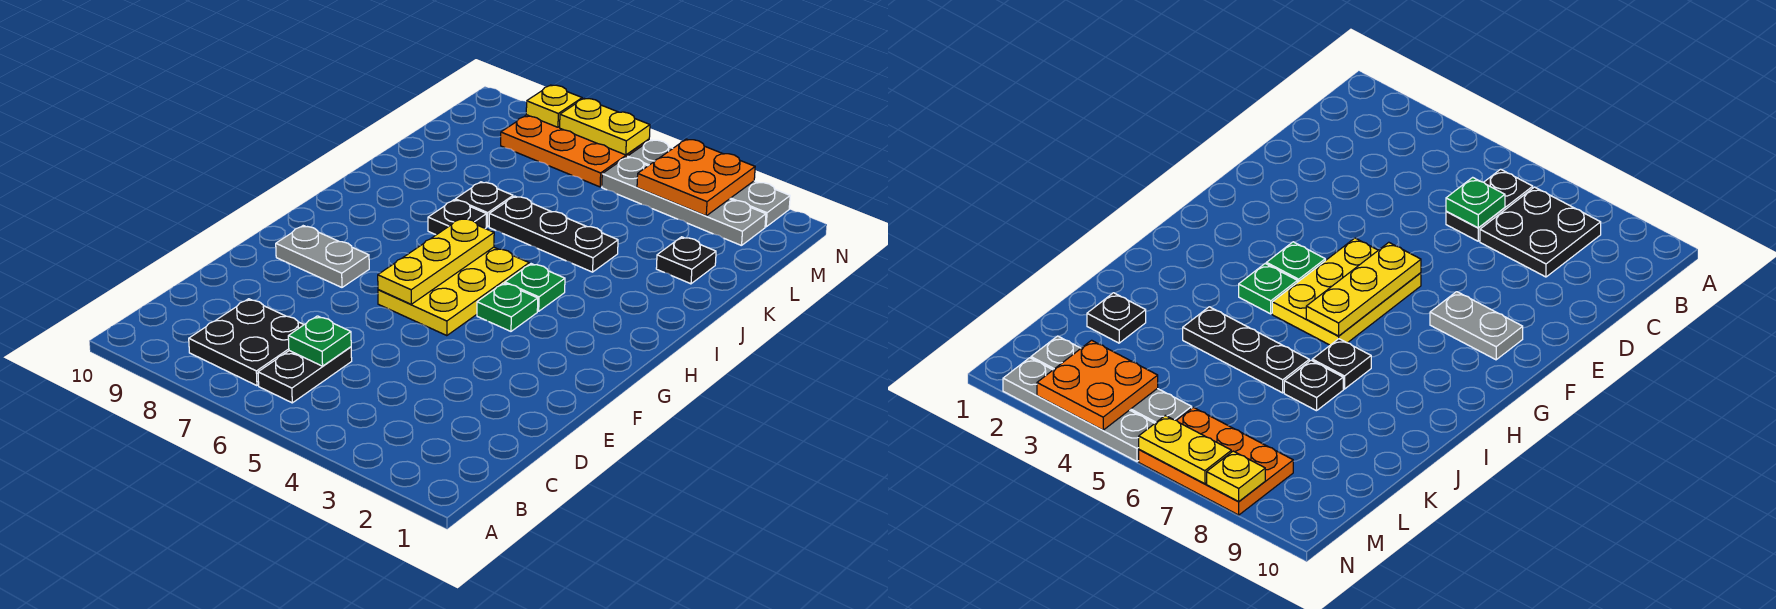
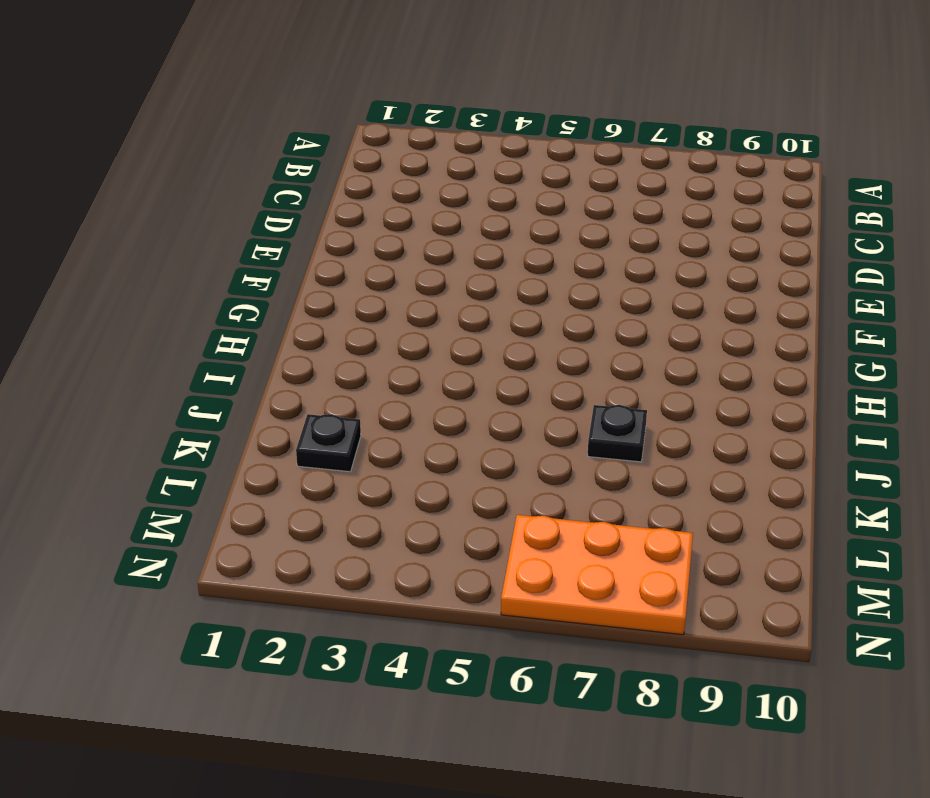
none -> black 1x2 plate [258,347,352,403]
none -> black 2x2 plate [189,299,304,386]
none -> yellow 2x3 plate [378,247,529,336]

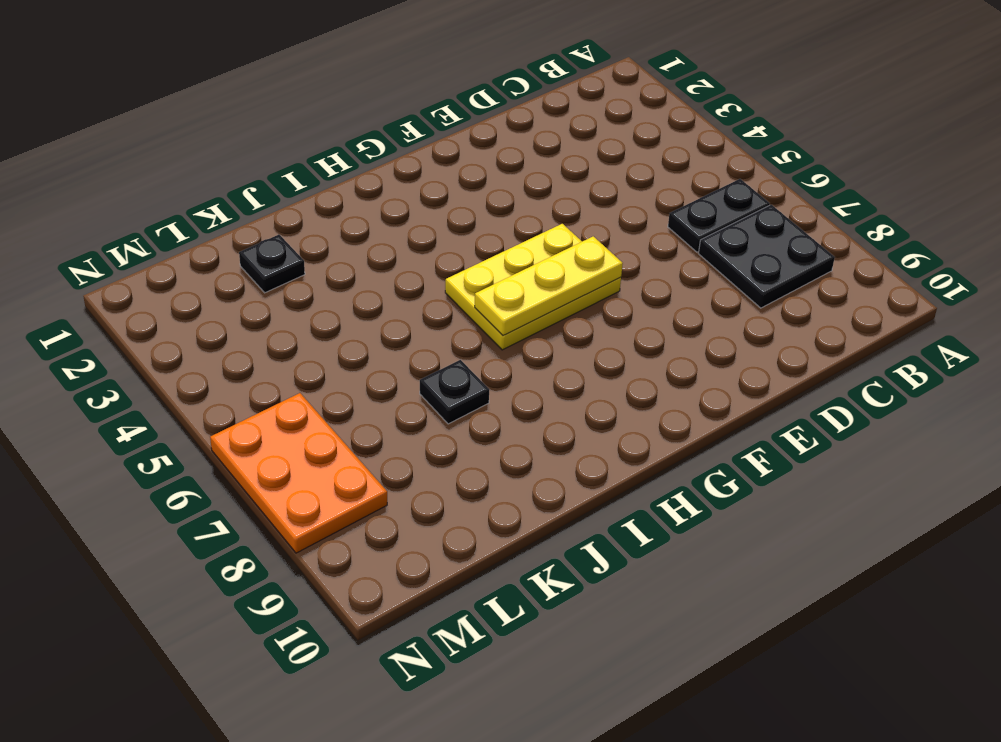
none -> grey 1x2 plate [276,226,369,287]
none -> green 1x1 plate [477,283,538,331]
none -> green 1x1 plate [505,264,565,311]

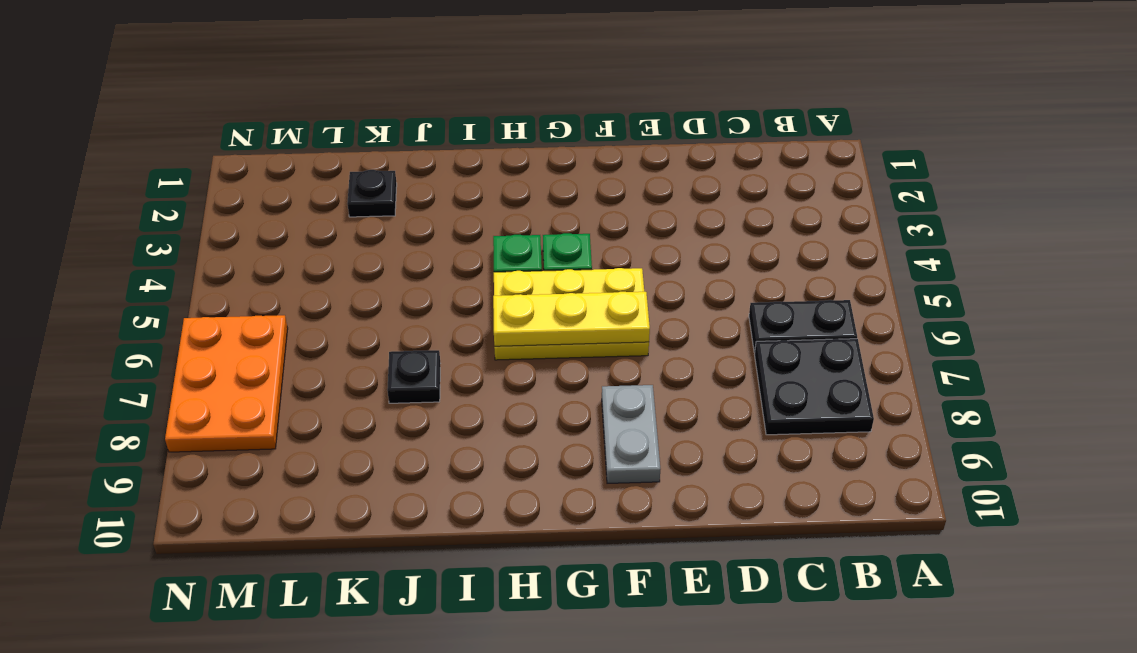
none -> black 1x1 plate [428,200,486,235]
none -> black 1x3 plate [489,196,618,272]
none -> grey 1x4 plate [602,157,766,246]

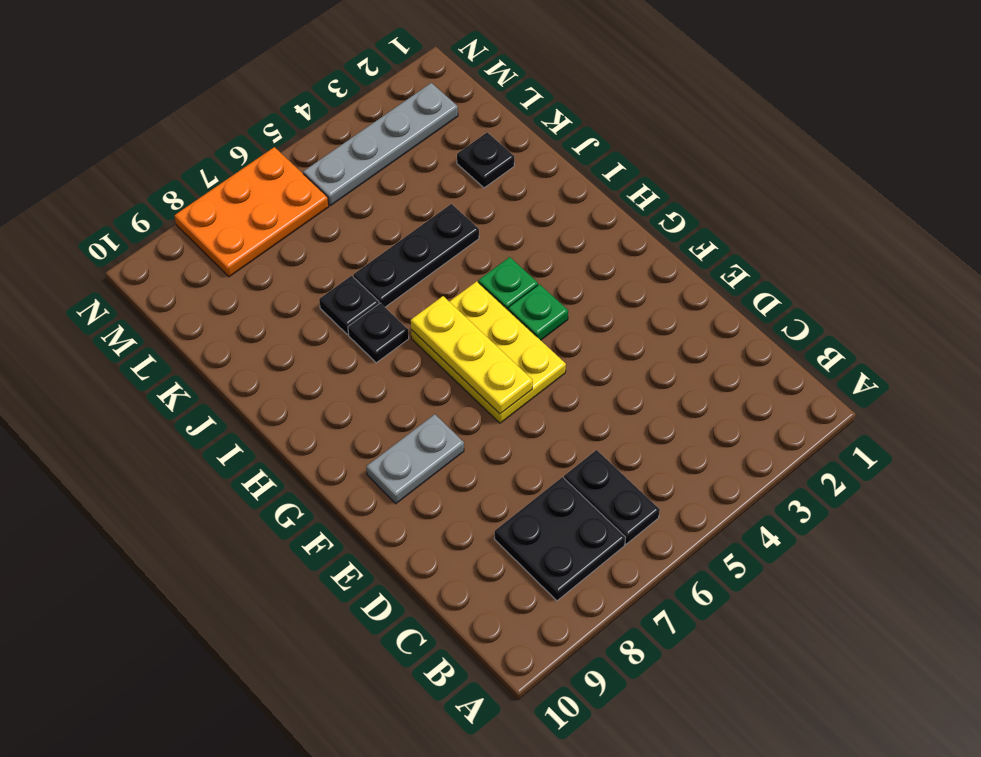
none -> grey 1x4 plate [627,140,790,227]
none -> green 1x1 plate [288,316,351,366]
none -> orange 2x2 plate [637,139,755,216]

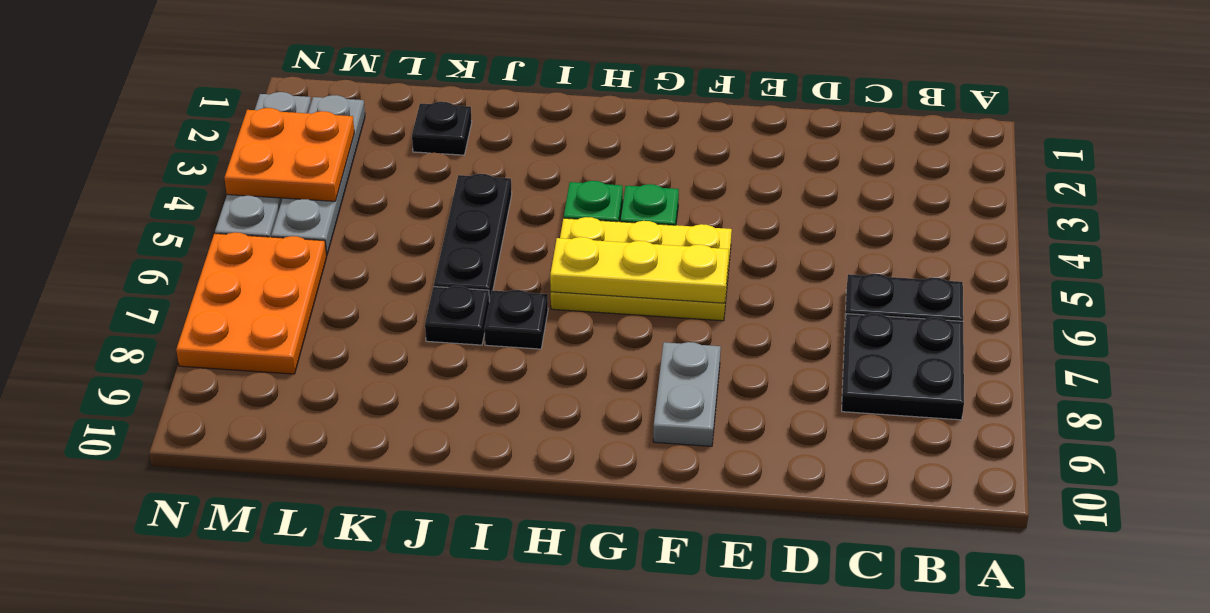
none -> green 1x1 plate [288,316,351,366]
none -> yellow 1x2 plate [560,99,650,155]
none -> yellow 1x1 plate [526,85,582,127]

